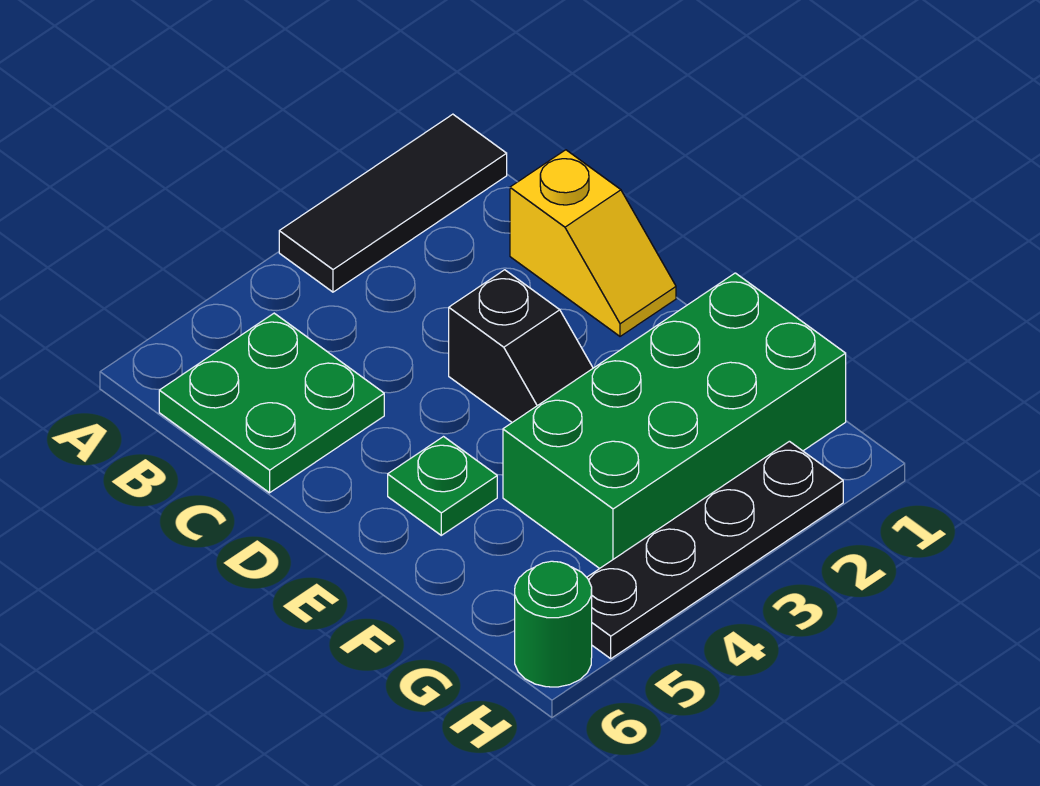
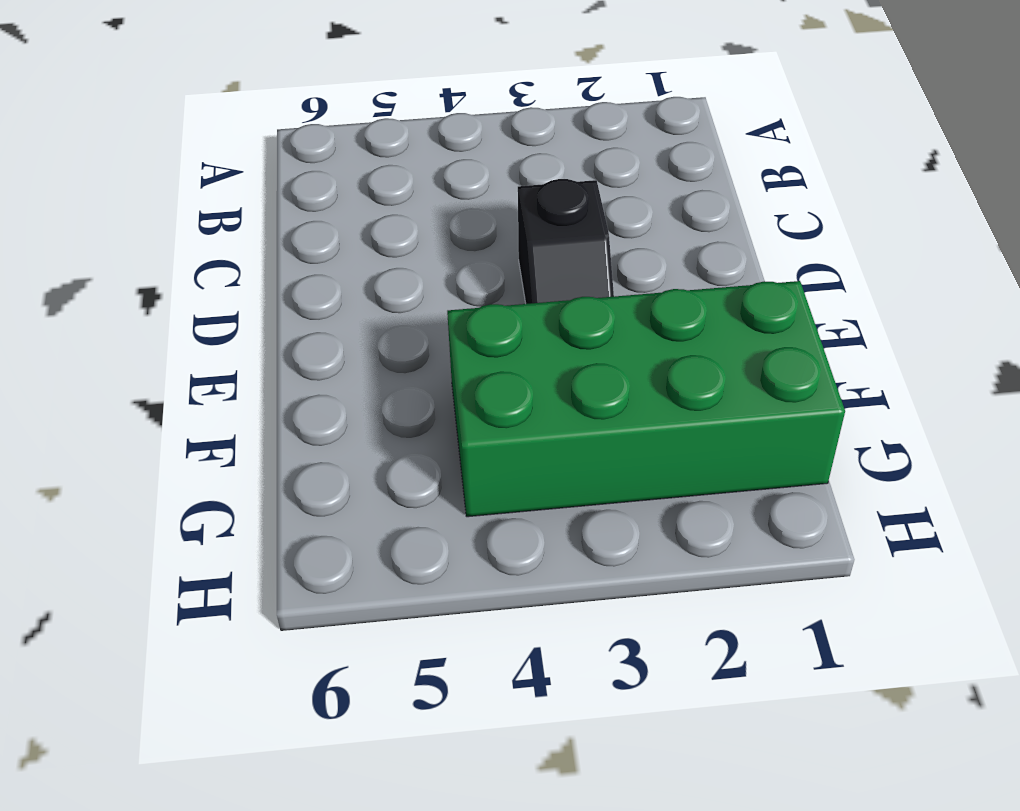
none -> black 1x3 tile [279,114,507,292]
none -> green 2x2 plate [159,313,384,493]

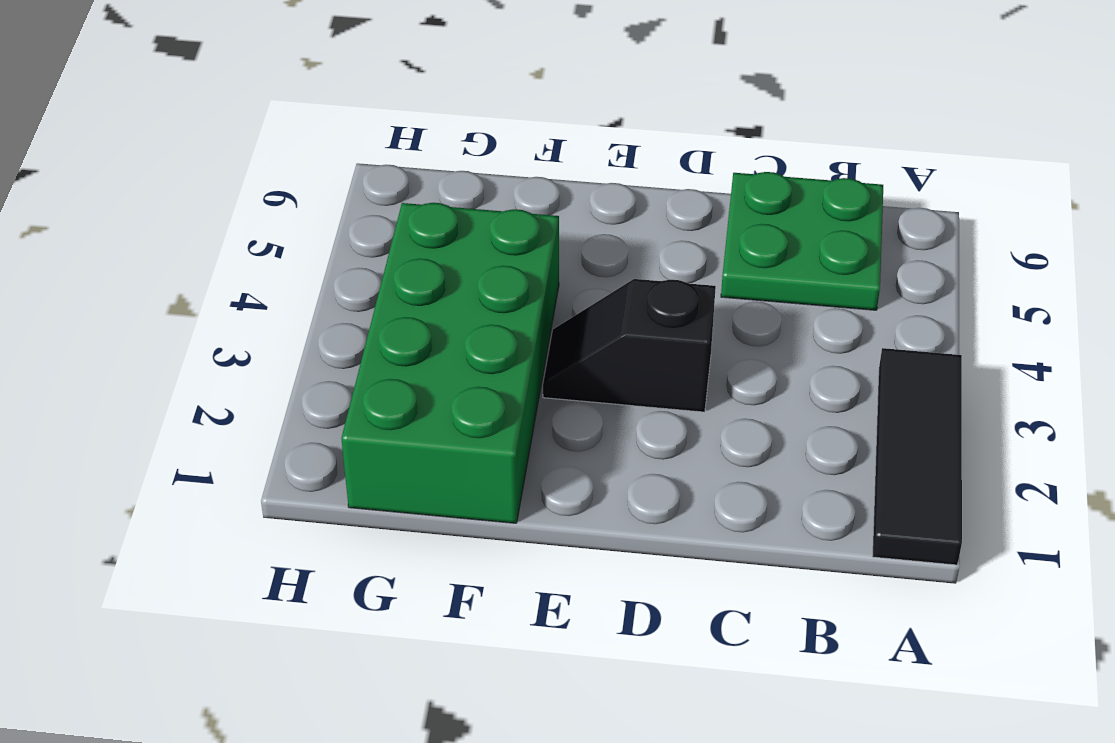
none -> yellow 1x2 slope [510,150,676,336]
none -> green 1x1 plate [388,437,497,535]

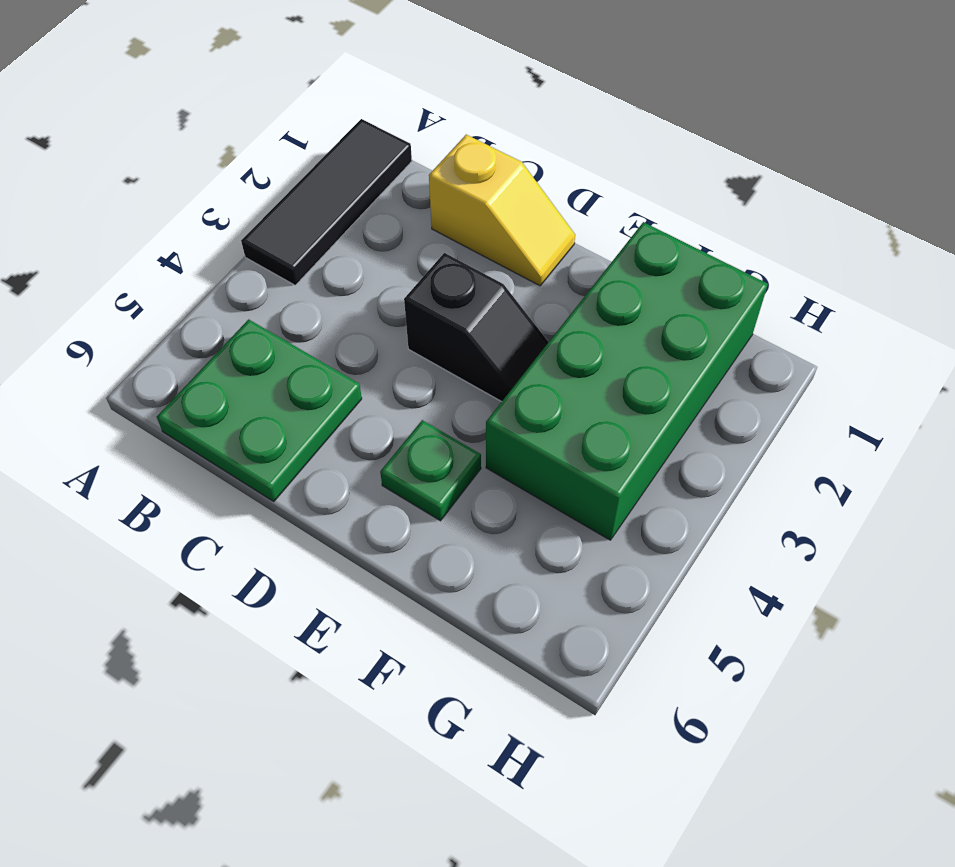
none -> black 1x4 plate [587,441,843,659]
none -> green 1x1 round brick [515,561,592,687]

